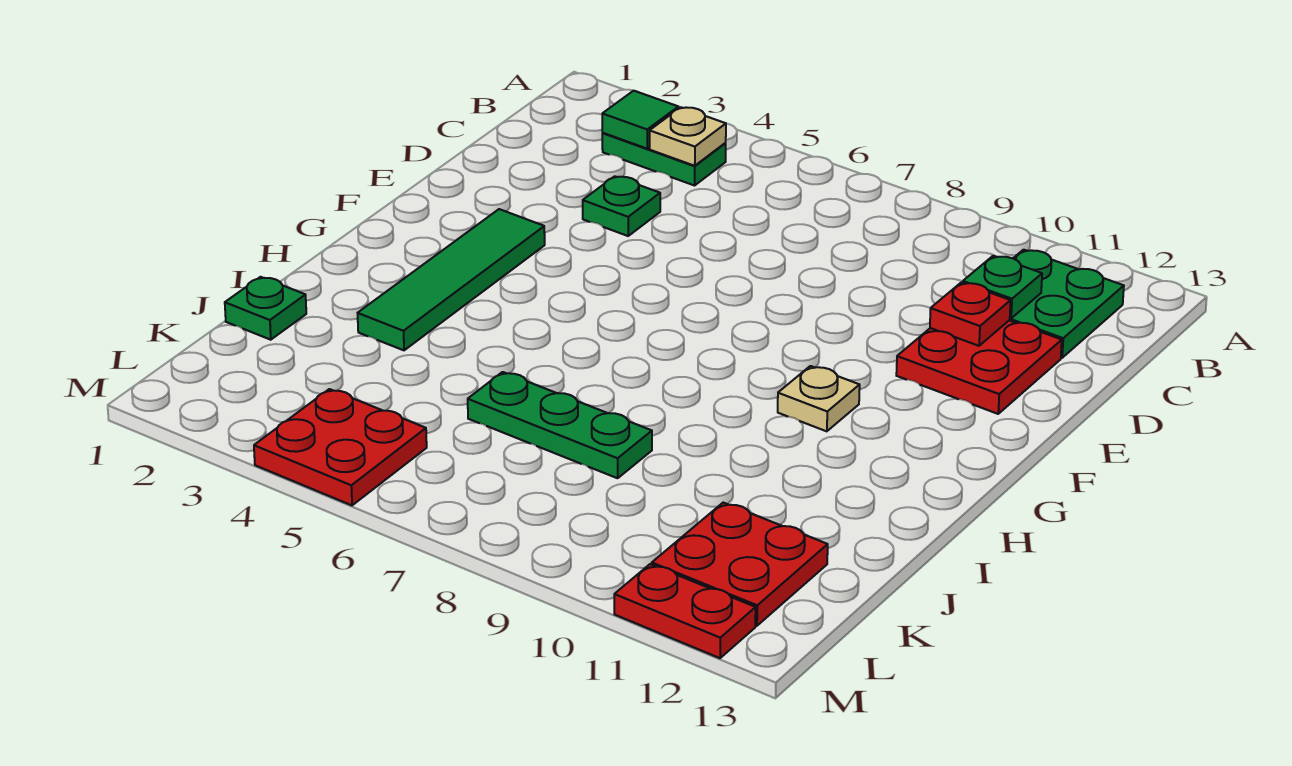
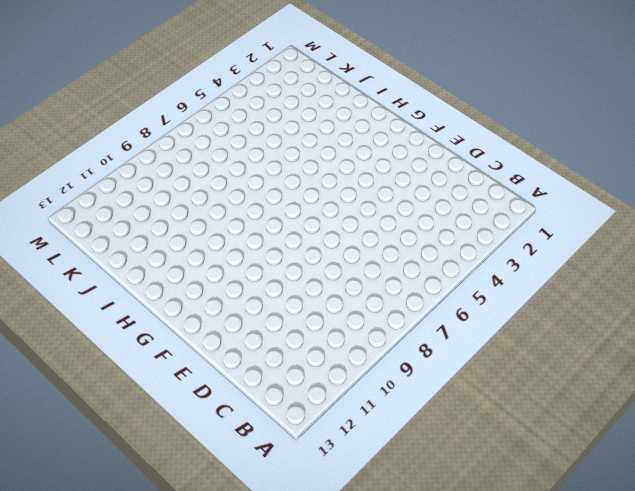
none -> green 1x2 plate [602,133,726,186]
none -> green 2x2 plate [1010,250,1124,358]
none -> green 1x1 plate [583,176,660,236]

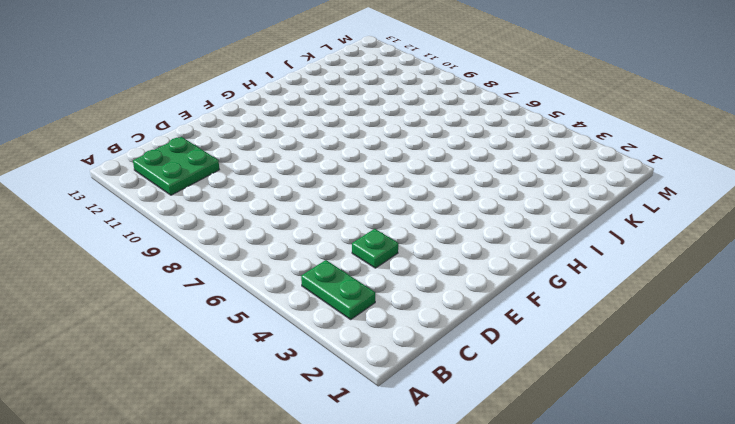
none -> red 2x2 plate [896,320,1062,414]
none -> green 1x4 tile [358,209,545,350]
none -> tan 1x1 plate [778,366,860,431]

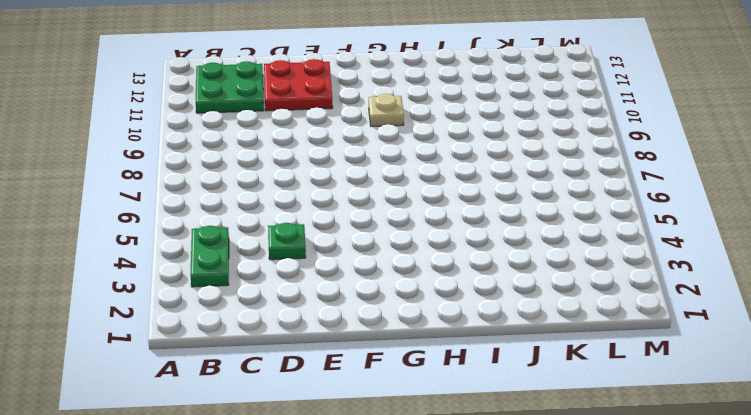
none -> green 1x4 tile [358,209,545,350]
none -> green 1x1 plate [225,277,306,340]
none -> green 1x3 plate [468,372,652,478]

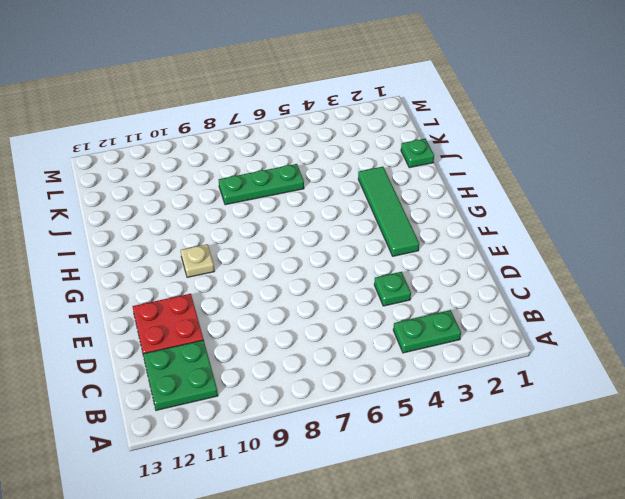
none -> red 2x2 plate [652,503,828,626]
none -> red 2x2 plate [254,389,427,505]
none -> red 1x2 plate [614,564,756,658]

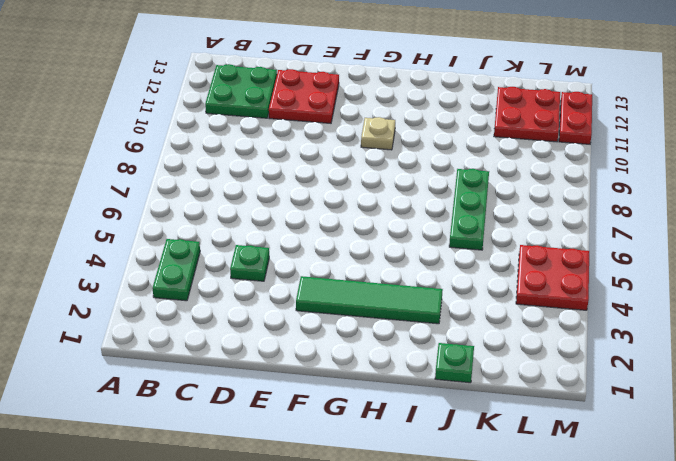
none -> green 1x1 tile [602,91,678,148]
none -> tan 1x1 plate [650,107,726,166]
none -> green 1x1 plate [963,256,1042,318]

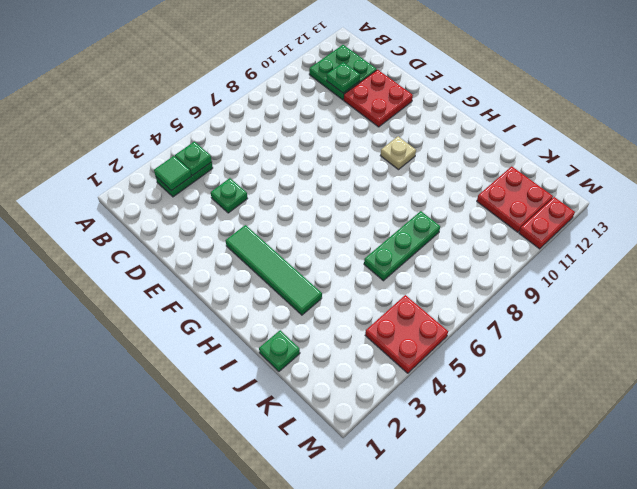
green 1x1 plate [175,142,212,176] -> tan 1x1 plate [650,107,726,166]
none -> red 1x1 plate [930,282,1011,346]

